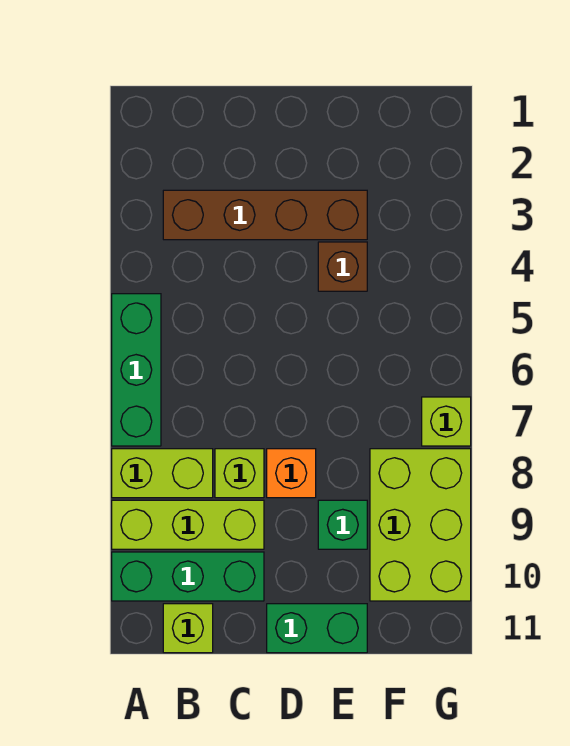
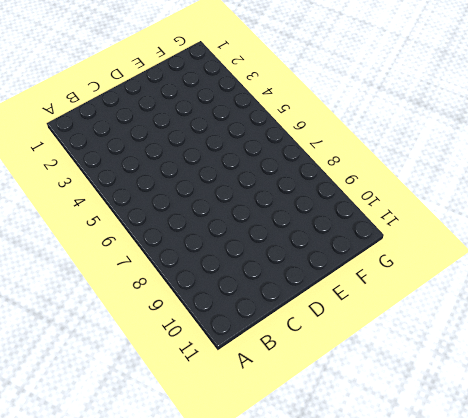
none -> green 1x3 brick [112,294,161,446]
none -> lime 1x2 brick [112,449,213,498]
none -> lime 1x3 brick [112,500,264,549]

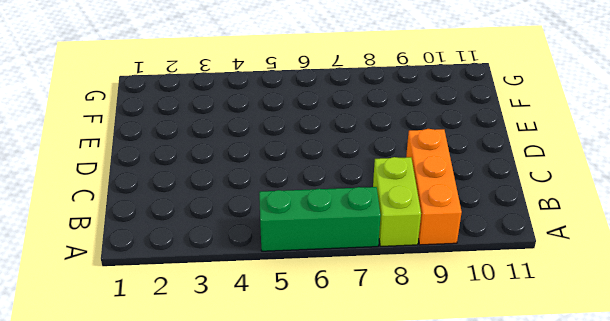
orange 1x3 brick [406,129,462,245] -> lime 1x3 brick [112,500,264,549]
none -> green 1x3 brick [112,552,264,601]
none -> brown 1x4 brick [163,190,367,240]
none -> lime 1x1 brick [163,604,213,653]

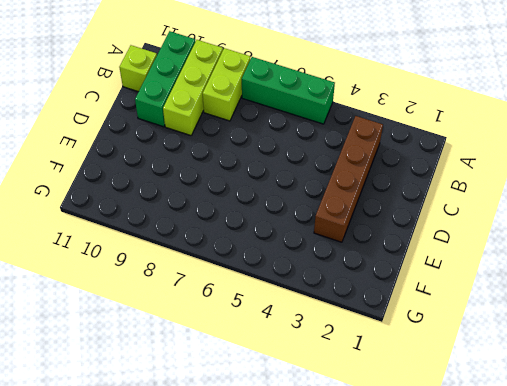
none -> lime 1x1 brick [215,449,264,498]
none -> orange 1x1 brick [267,449,316,498]
none -> green 1x2 brick [267,604,367,653]

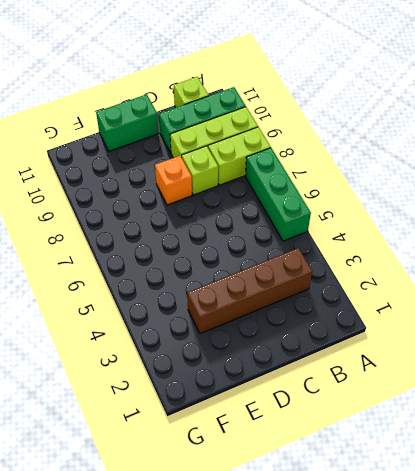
none -> brown 1x1 brick [318,242,367,291]
none -> green 1x1 brick [318,500,367,549]
none -> lime 2x3 brick [370,449,471,601]

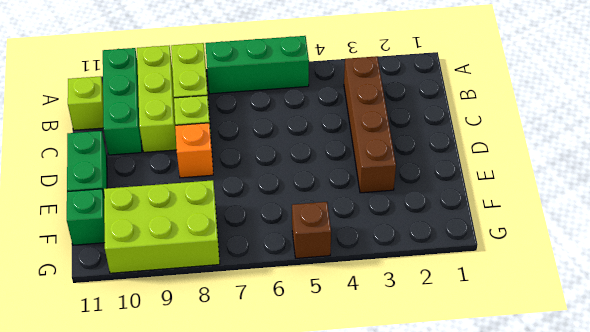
green 1x1 brick [67,189,105,245] -> green 1x1 brick moved to [318,500,367,549]
brown 1x1 brick [292,202,331,258] -> brown 1x1 brick moved to [318,242,367,291]
none -> lime 1x1 brick [422,397,471,446]

